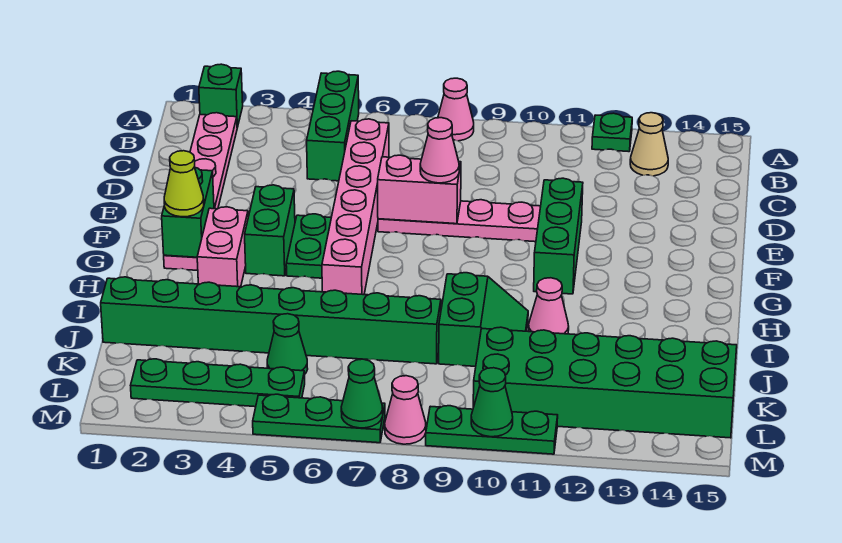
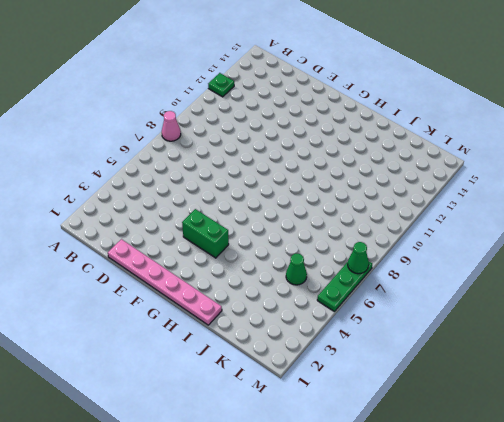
pink 1x6 plate [108,239,222,325] -> pink 1x6 plate moved to [164,113,237,270]
none -> green 1x1 brick [199,64,243,128]
none -> green 1x3 brick [307,71,359,181]
none -> tan 1x1 cone [630,113,668,176]

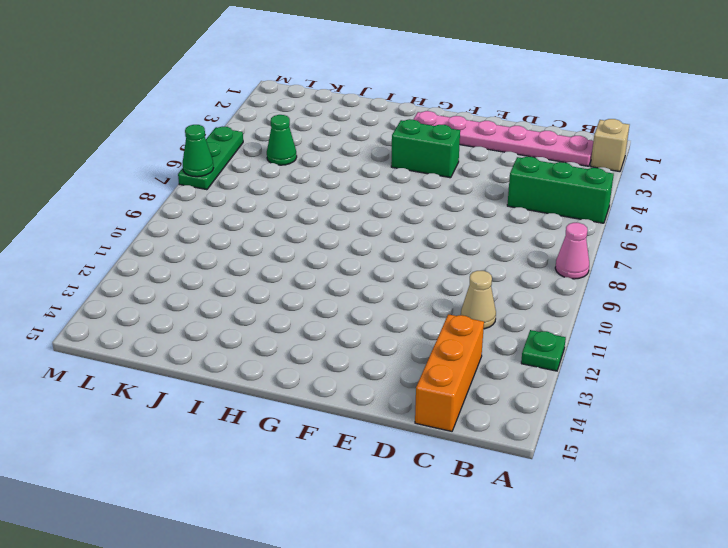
tan 1x1 brick [591,119,629,172] -> green 1x1 brick [199,64,243,128]
tan 1x1 cone [461,271,496,329] -> tan 1x1 cone moved to [630,113,668,176]
orange 1x3 brick [415,314,484,431] -> none
none -> pink 1x6 brick [322,119,389,295]
none -> pink 1x4 plate [378,200,541,242]
none -> green 1x3 brick [534,178,583,294]

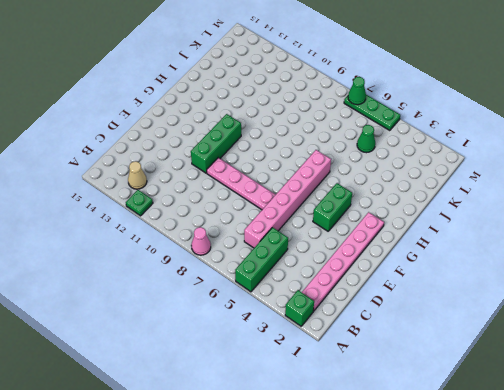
none -> green 1x2 plate [286,214,331,278]
none -> pink 1x2 brick [197,207,248,287]
none -> green 2x2 slope [439,273,528,366]

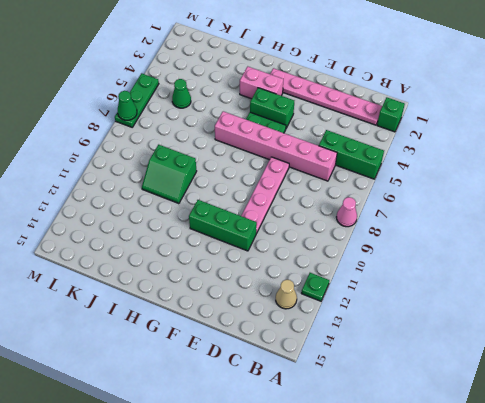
none -> pink 1x1 cone [529,278,569,334]
none -> green 1x8 brick [101,277,441,364]
none -> green 2x6 brick [473,327,737,438]

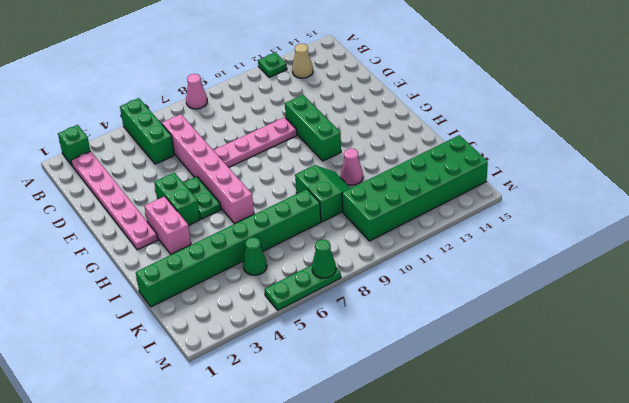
none -> green 1x4 plate [131,359,305,407]
none -> pink 1x1 cone [385,376,426,444]
none -> green 1x3 plate [426,406,558,454]

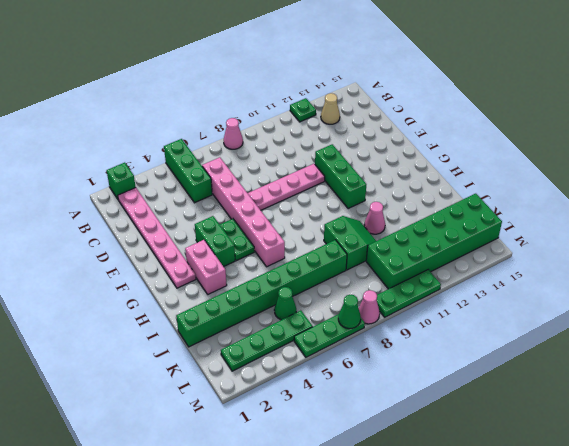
none -> pink 1x2 brick [378,155,461,224]
none -> green 1x2 brick [162,168,214,257]
none -> green 1x1 cone [471,368,513,437]

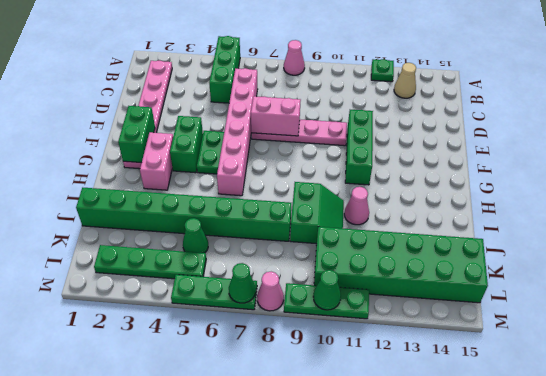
none -> green 1x1 brick [199,64,243,128]
none -> pink 1x1 cone [420,118,459,183]
none -> lime 1x1 cone [164,151,204,217]

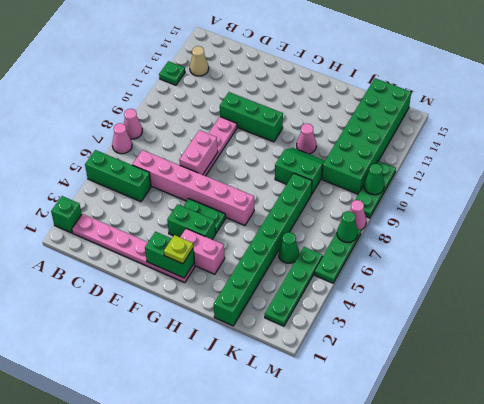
pink 1x1 cone [112,123,132,154] -> pink 1x1 cone moved to [420,118,459,183]
lime 1x1 plate [164,235,193,264] -> lime 1x1 cone [164,151,204,217]

